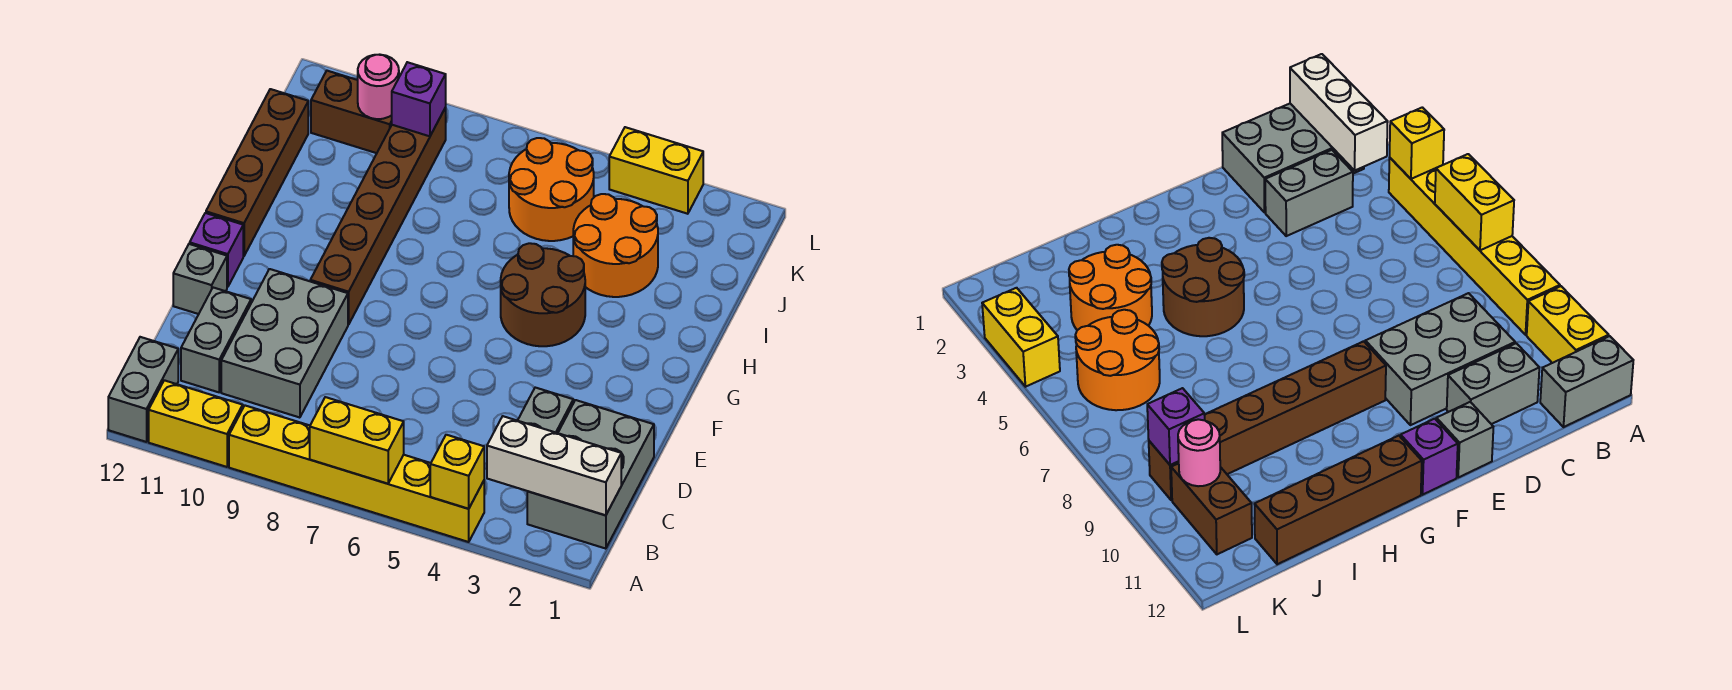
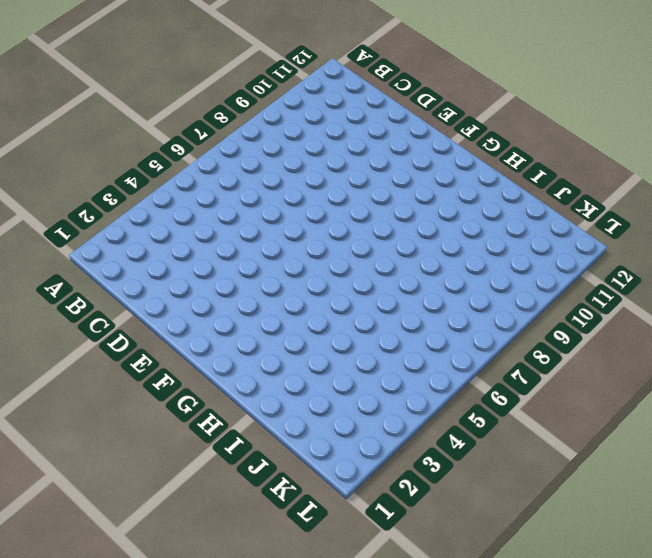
none -> yellow 1x6 brick [229,406,484,542]
none -> yellow 1x2 brick [149,380,243,467]
none -> grey 1x2 brick [108,337,178,442]

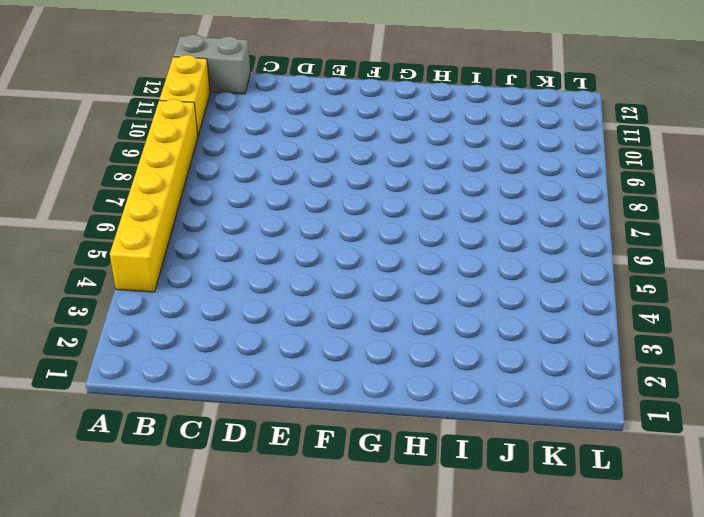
none -> grey 2x3 brick [527,400,654,549]
none -> grey 1x2 brick [518,388,573,433]
none -> grey 2x3 brick [221,269,348,418]

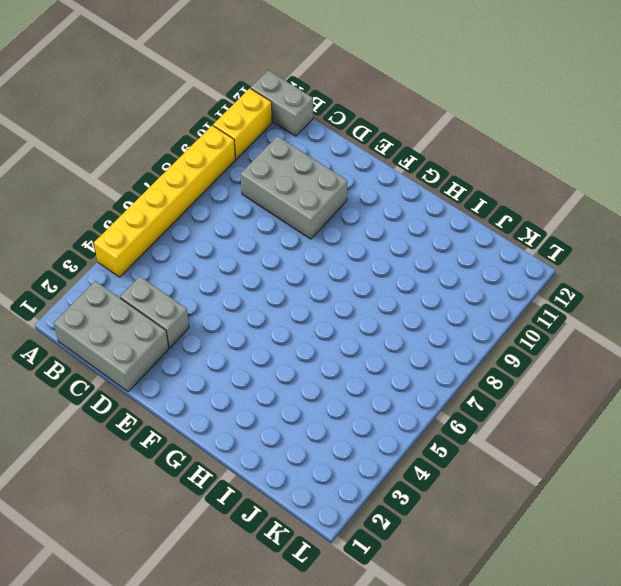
none -> grey 1x2 brick [181,288,251,392]
none -> grey 1x1 brick [173,244,227,314]
none -> brown 1x6 brick [310,107,446,325]

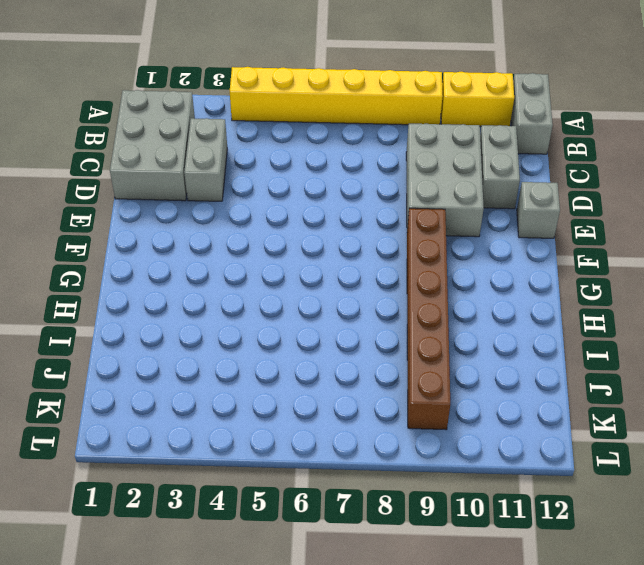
none -> purple 1x1 brick [190,213,243,287]
none -> brown 2x2 round brick [501,243,585,346]
none -> brown 1x4 brick [206,89,308,256]

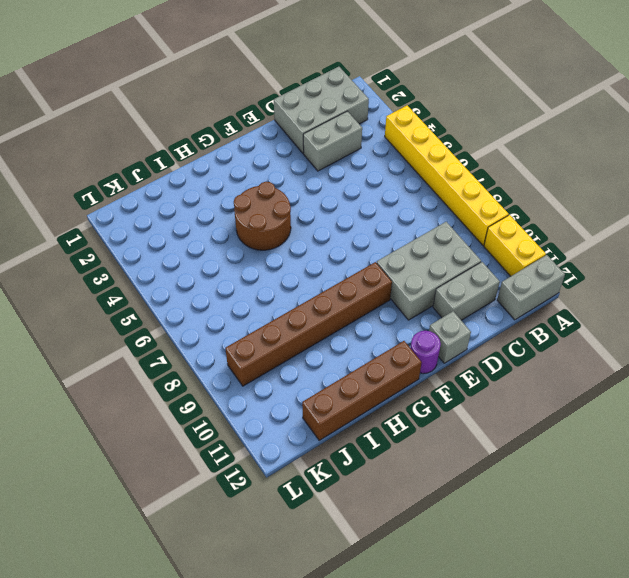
purple 1x1 round brick [411,331,441,374] -> purple 1x1 brick [190,213,243,287]
none -> orange 2x2 round brick [573,194,658,297]
none -> orange 2x2 round brick [509,138,594,241]
none -> brown 1x2 brick [311,71,392,153]

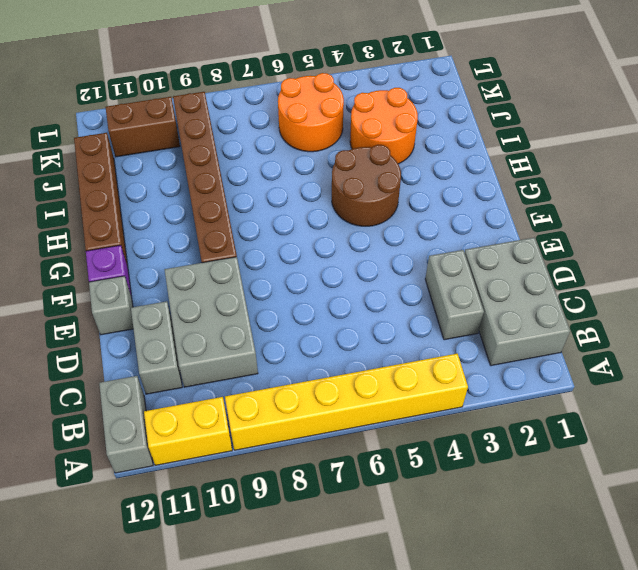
none -> yellow 1x2 brick [609,127,703,214]
none -> yellow 1x1 brick [430,435,484,509]
none -> yellow 1x2 brick [310,397,404,484]

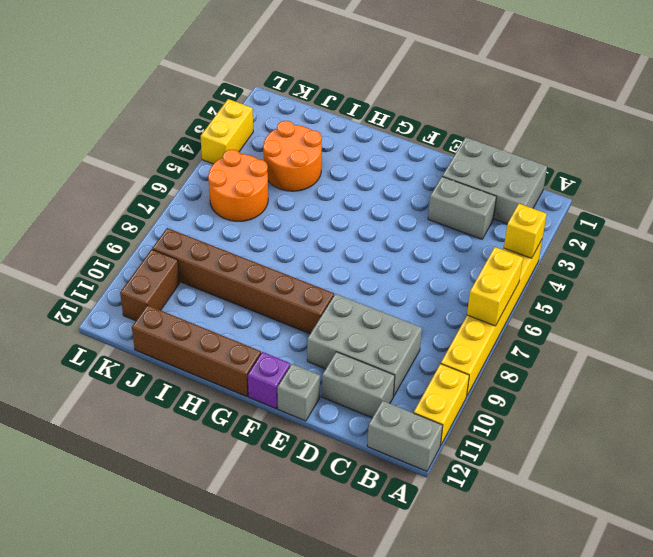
none -> brown 2x2 round brick [501,243,585,346]
none -> white 1x3 brick [487,416,621,515]
none -> purple 1x1 brick [392,62,446,136]

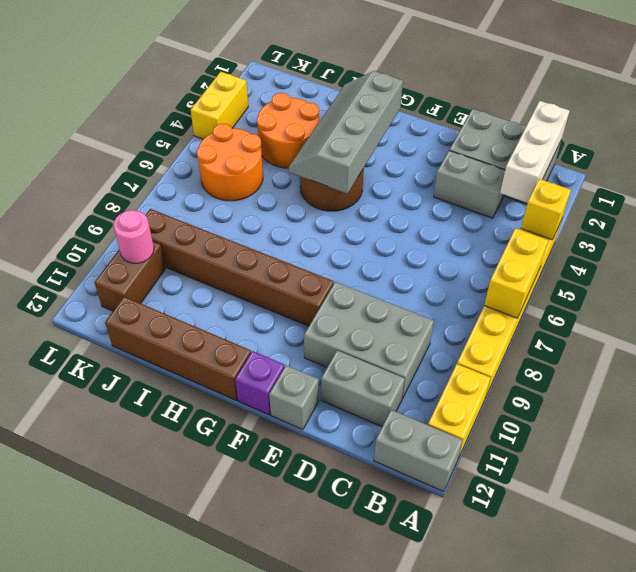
grey 2x4 slope [289,71,403,194] -> none
none -> purple 1x1 brick [392,62,446,136]

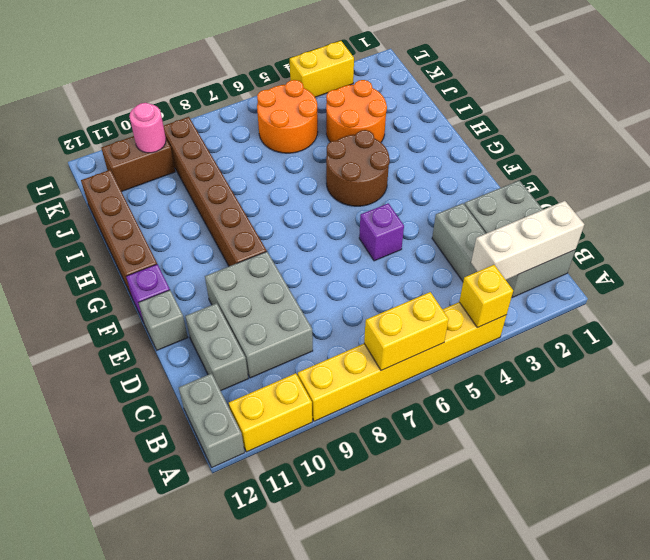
purple 1x1 brick [359,203,404,261] -> purple 1x1 brick moved to [392,62,446,136]

